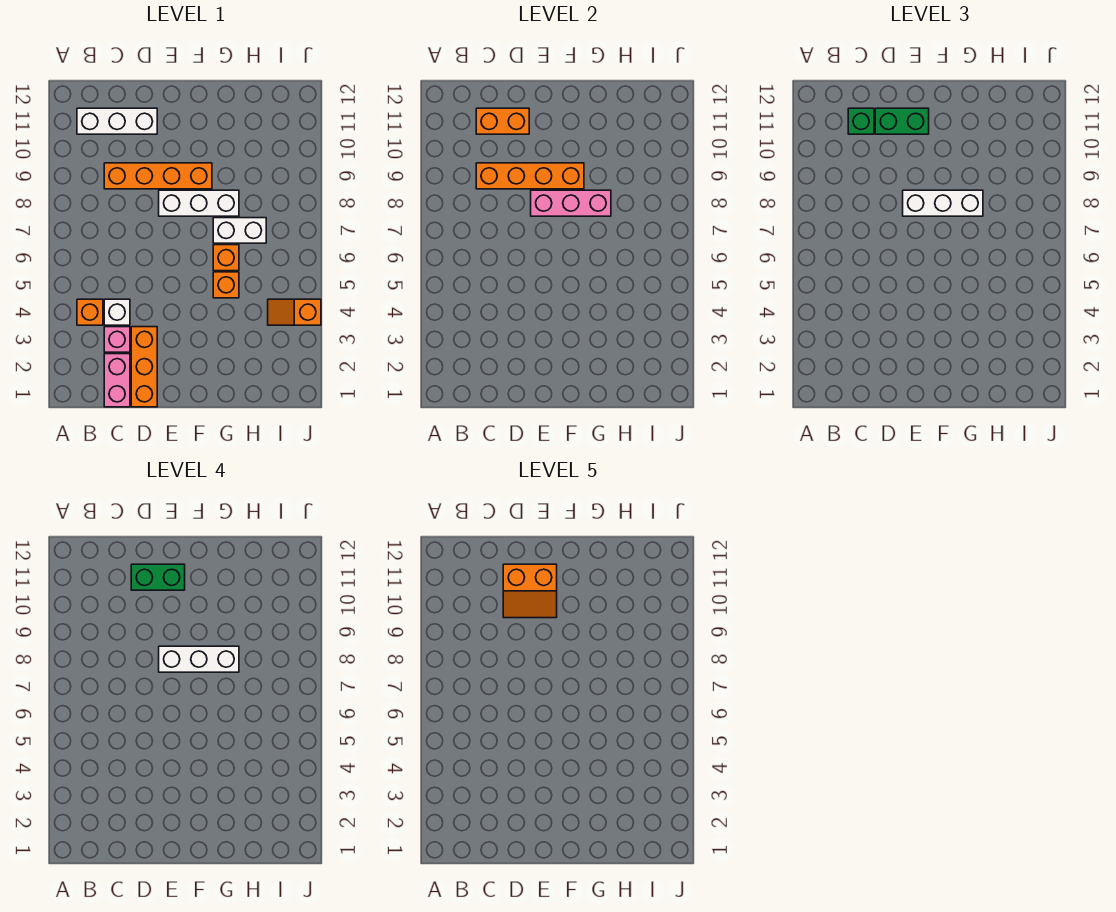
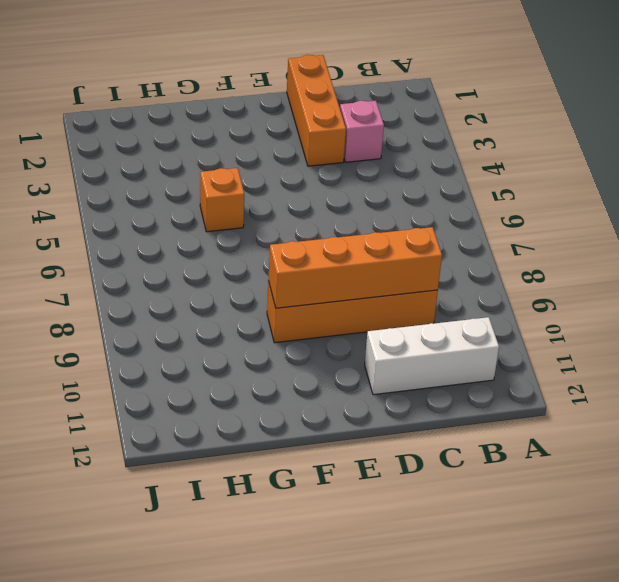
none -> orange 1x1 brick [77,299,103,325]
none -> pink 1x2 brick [104,354,130,407]
none -> white 1x1 brick [104,299,130,325]

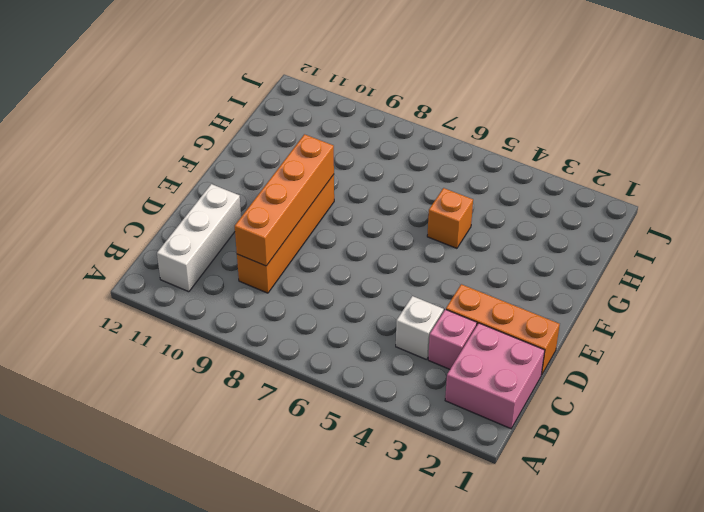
pink 2x2 brick [445,323,545,429] -> pink 1x2 brick [104,354,130,407]
none -> orange 1x1 brick [77,299,103,325]
none -> white 1x3 brick [159,190,239,216]
none -> orange 1x1 brick [213,245,239,271]

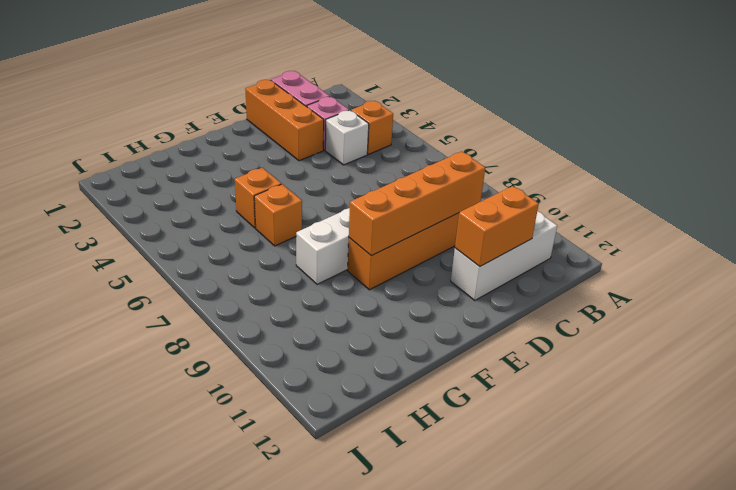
none -> white 1x2 brick [213,218,266,243]
none -> orange 1x2 slope [268,299,321,325]
none -> pink 1x3 brick [531,190,611,216]

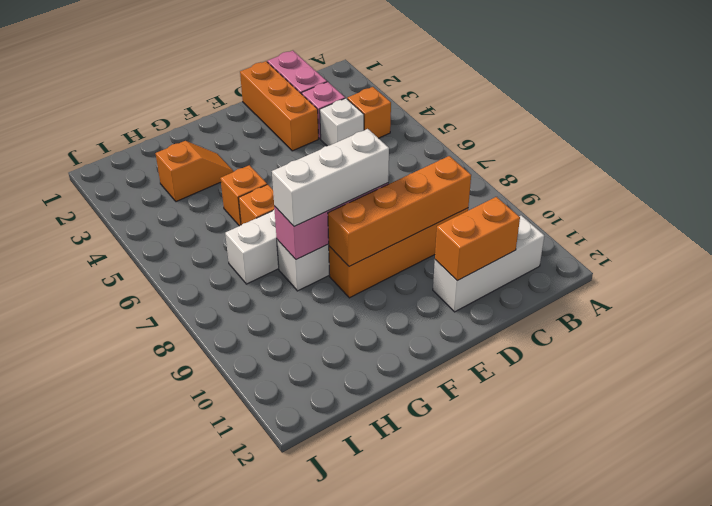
orange 1x2 slope [155,141,234,202] -> orange 1x2 slope moved to [268,299,321,325]
none -> green 1x1 brick [848,108,874,134]
none -> green 1x2 brick [875,108,929,134]
none -> green 1x2 brick [131,564,185,590]

